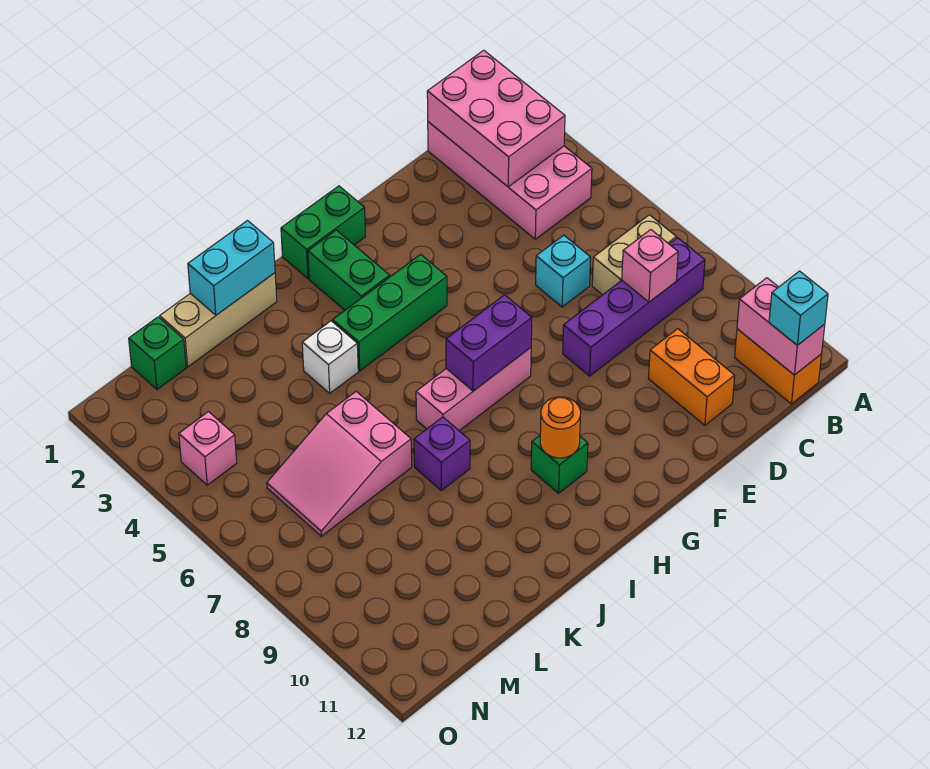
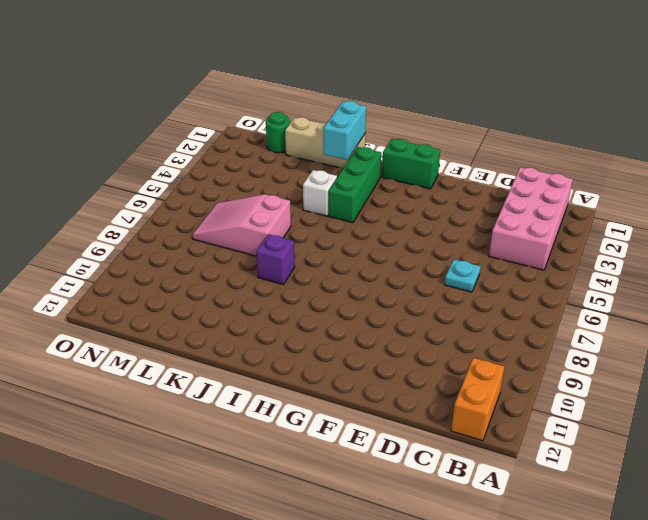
cyan 1x1 plate [445,260,481,292] -> cyan 1x1 brick [536,235,591,307]
green 1x3 brick [329,147,381,223] -> green 1x3 brick turned to [333,255,447,371]
cyan 1x2 brick [324,101,366,160] -> cyan 1x2 brick turned to [188,221,275,315]
green 1x1 round brick [266,112,290,153] -> green 1x1 brick [129,317,186,389]
none -> tan 1x2 brick [592,215,676,295]
none -> purple 1x4 brick [563,238,705,376]
none -> orange 1x2 brick [648,329,735,425]

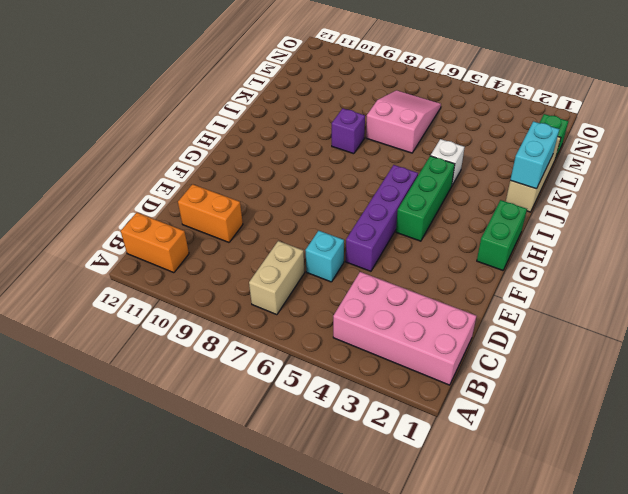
purple 1x4 brick [346,165,418,271] -> purple 1x4 brick moved to [563,238,705,376]
none -> pink 1x3 brick [416,348,531,431]
none -> green 1x2 brick [308,230,390,310]
none -> green 1x1 brick [531,436,588,493]

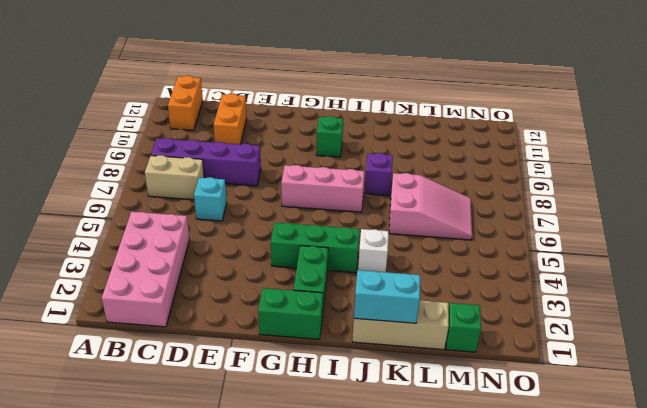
none -> pink 1x1 brick [179,412,237,485]
none -> pink 2x3 brick [427,50,565,187]
none -> pink 1x2 brick [737,278,825,375]

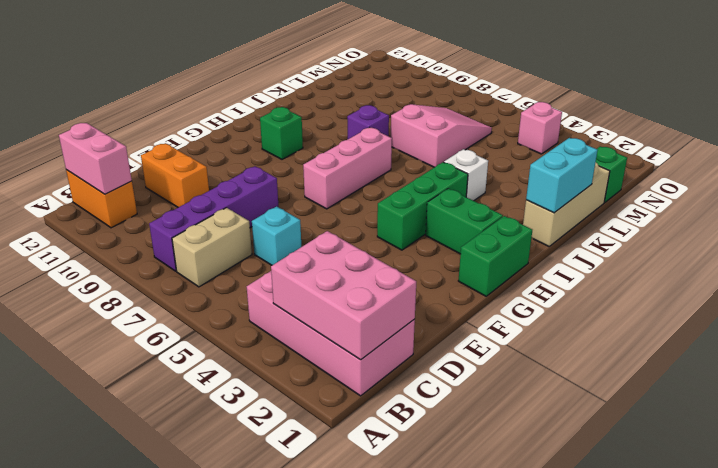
none -> pink 1x1 brick [622,230,678,302]
none -> purple 1x2 brick [446,295,532,391]
none -> orange 1x1 round brick [540,397,581,458]

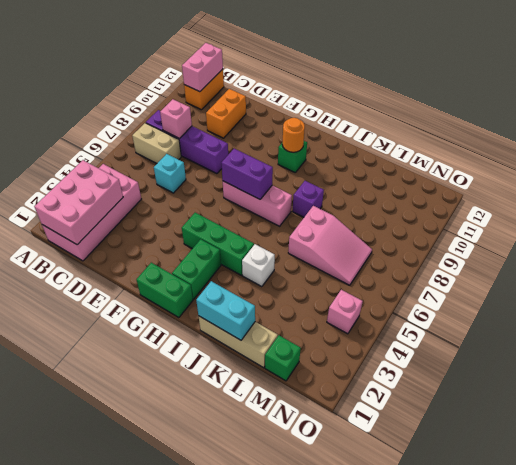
none -> cyan 1x1 brick [769,271,828,345]

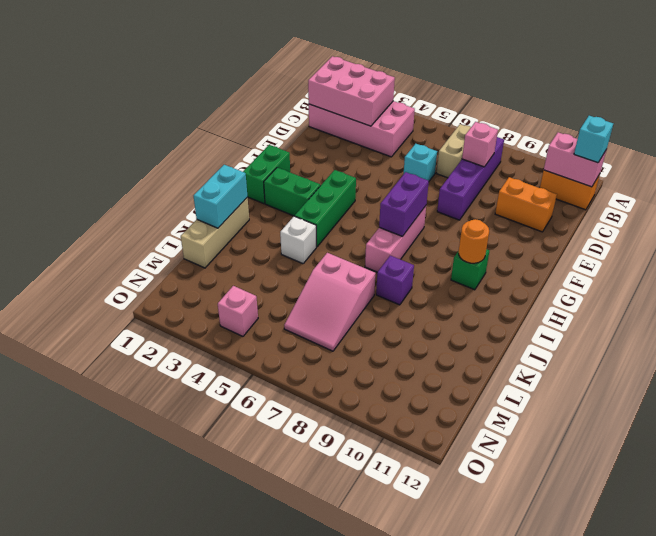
none -> green 1x1 brick [129,317,186,389]

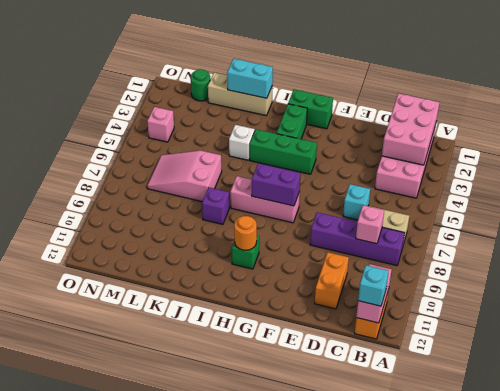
green 1x1 round brick [191,69,210,101] -> green 1x1 brick [129,317,186,389]

